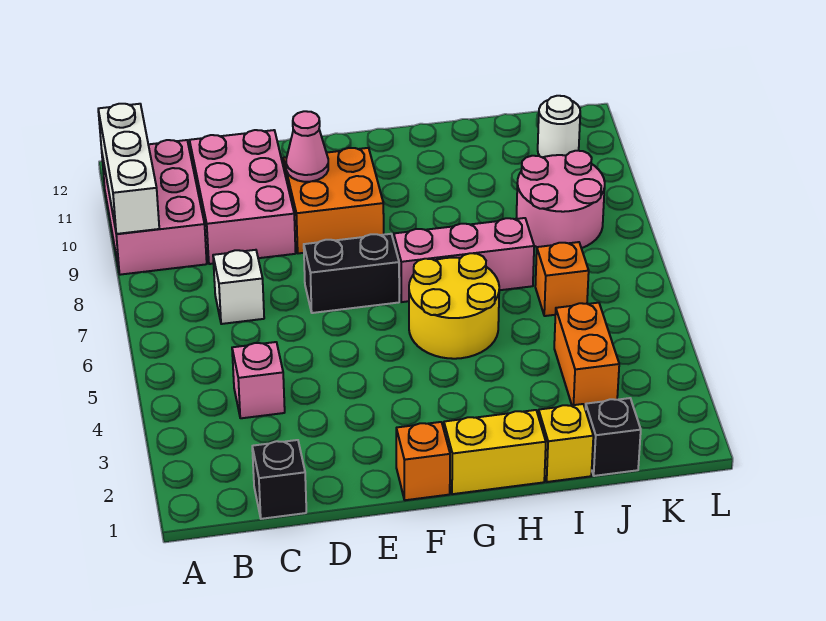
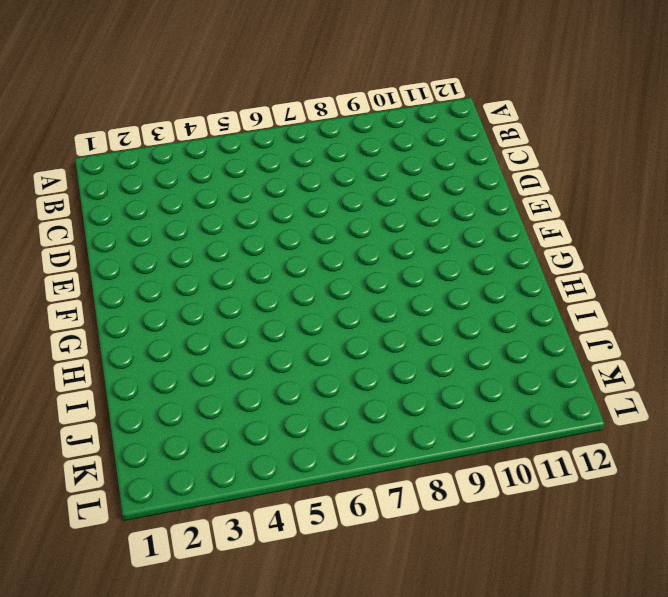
none -> pink 2x3 brick [102,140,207,275]
none -> black 1x1 brick [252,440,306,519]
none -> pink 1x1 brick [232,342,285,418]

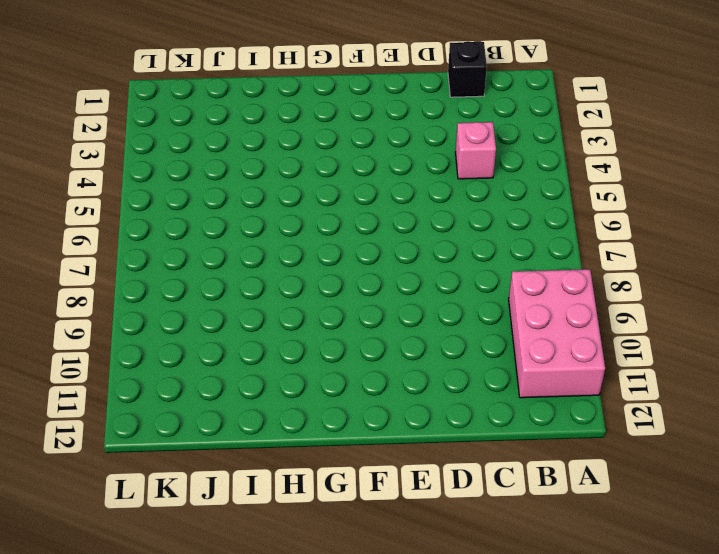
none -> white 1x1 brick [213,250,264,324]
none -> pink 2x3 brick [189,130,296,264]
none -> black 1x2 brick [304,234,399,313]

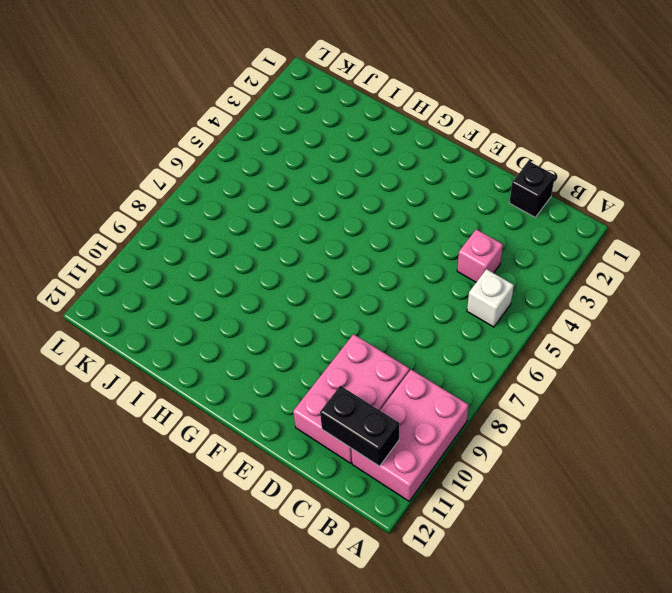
white 1x1 brick [467,269,514,327] -> white 1x1 brick moved to [213,250,264,324]
black 1x2 brick [320,386,399,466] -> black 1x2 brick moved to [304,234,399,313]
none -> orange 2x2 brick [283,148,384,253]
none -> orange 1x1 brick [396,422,450,500]
none -> yellow 1x2 brick [444,410,546,494]

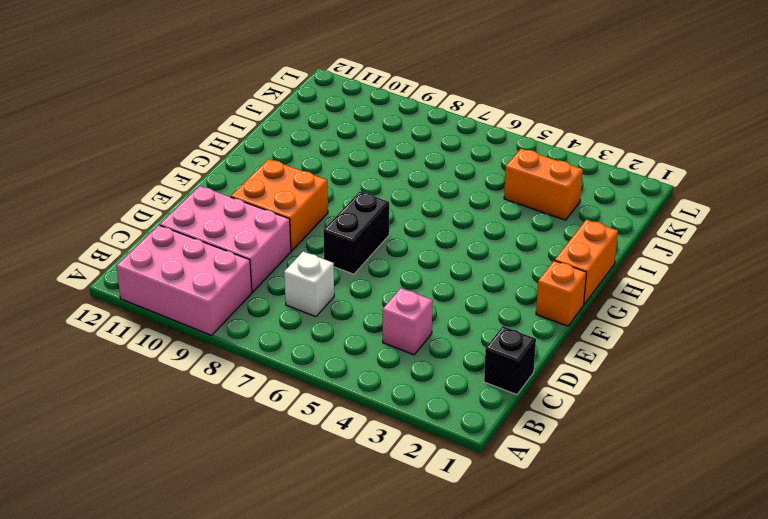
orange 1x2 brick [555,220,618,304] -> yellow 1x2 brick [444,410,546,494]
none -> yellow 2x2 round brick [409,253,499,359]
none -> pink 1x3 brick [394,218,534,302]
none -> yellow 1x1 brick [538,404,593,482]

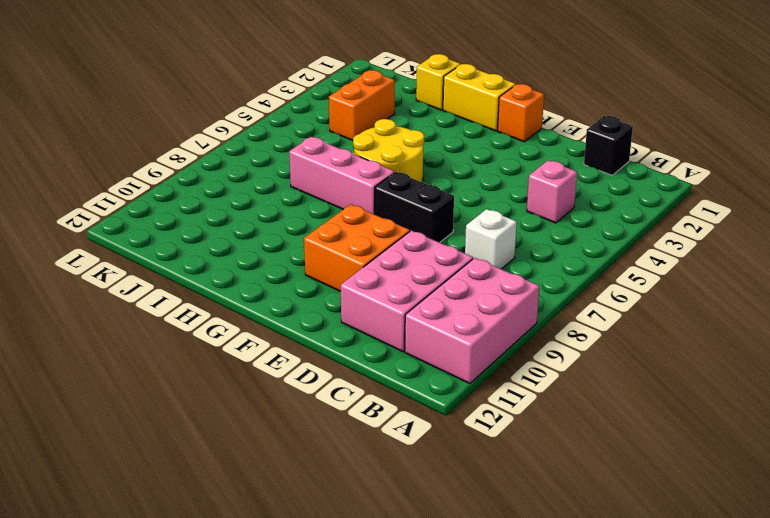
none -> black 1x1 brick [585,398,641,476]
none -> orange 1x1 brick [535,242,589,316]
none -> pink 2x2 round brick [516,151,605,248]

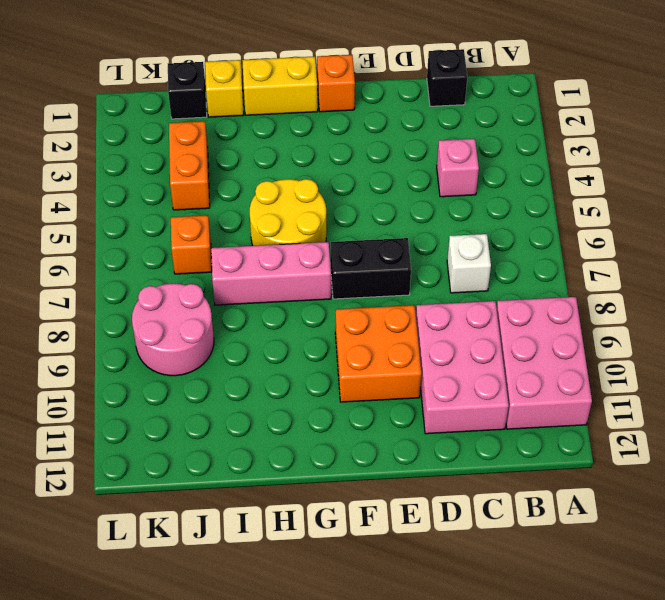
none -> white 1x1 round brick [538,96,580,157]
none -> white 1x3 brick [98,104,159,234]
none -> pink 1x1 cone [286,111,328,182]

